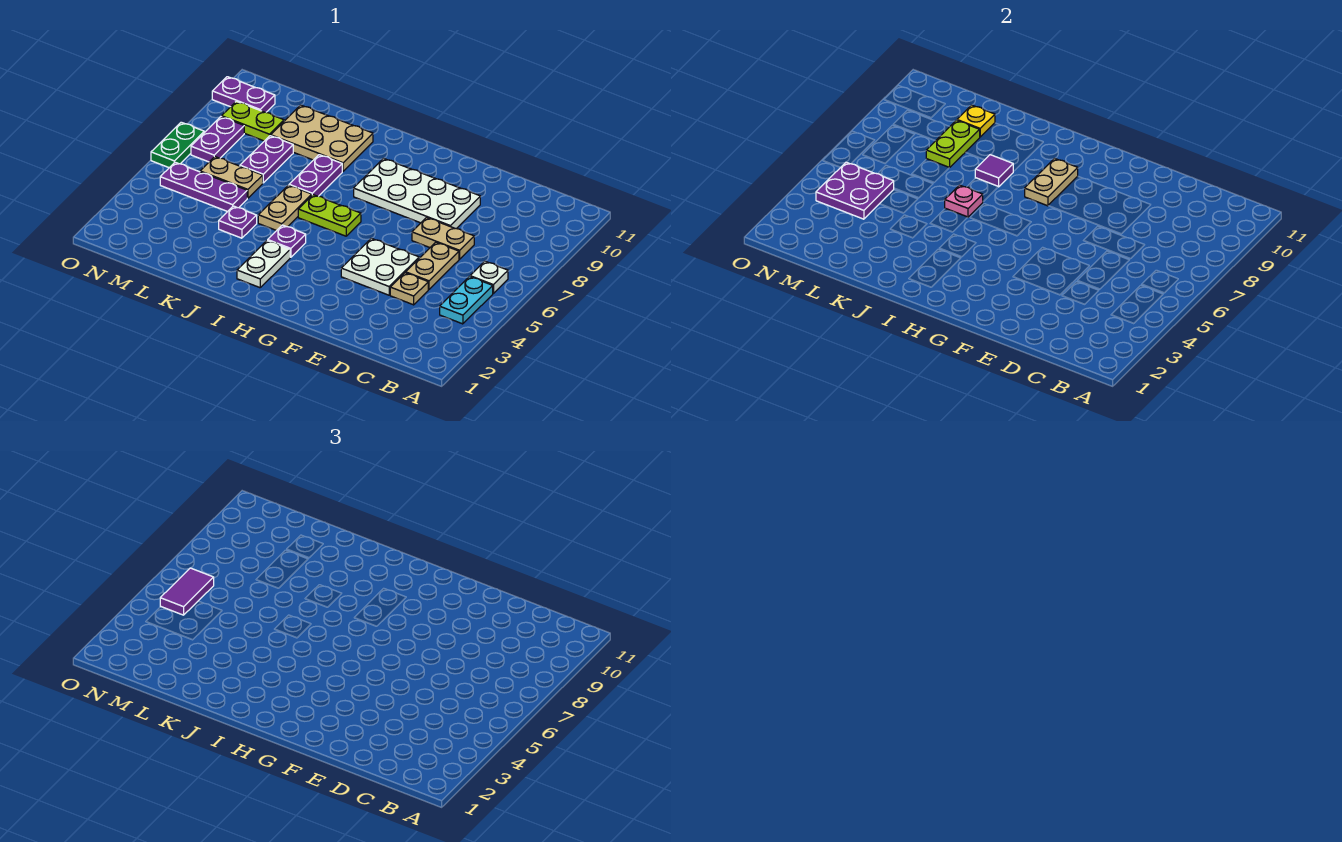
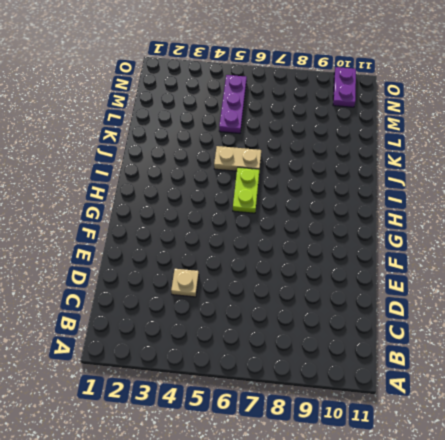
none -> cyan 1x2 plate [440,276,493,324]
none -> white 1x1 plate [470,261,508,293]
none -> tan 1x2 plate [406,242,459,290]

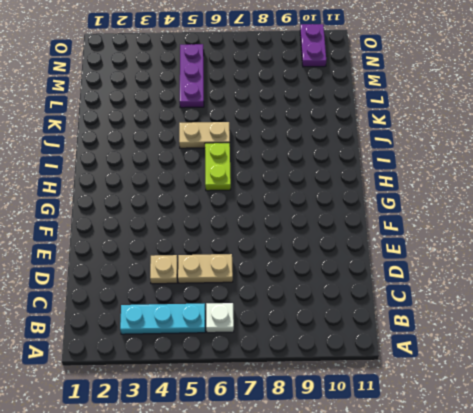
cyan 1x3 plate [120,303,205,334] -> cyan 1x2 plate [440,276,493,324]
none -> tan 1x2 plate [412,218,474,259]
none -> white 2x2 plate [341,238,419,295]
none -> white 2x4 plate [354,158,480,229]

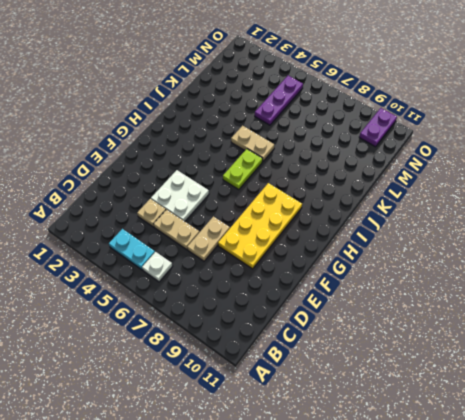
yellow 2x4 plate [218,183,302,269] -> white 2x4 plate [354,158,480,229]
none -> white 1x2 plate [237,240,290,288]
none -> purple 1x1 plate [268,225,306,257]
none -> purple 1x2 plate [289,155,342,196]

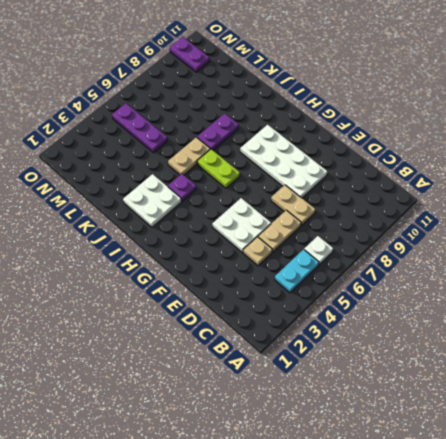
white 2x2 plate [123,174,181,227] -> white 1x2 plate [237,240,290,288]
none -> tan 2x3 plate [271,105,373,171]
none -> purple 1x1 plate [219,206,257,238]
none -> tan 1x2 plate [200,157,263,198]

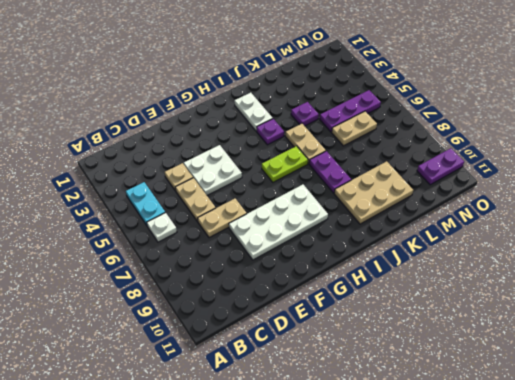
none -> purple 1x2 plate [240,136,293,183]
none -> lime 1x2 plate [221,101,284,141]
none -> purple 1x2 plate [191,117,244,162]

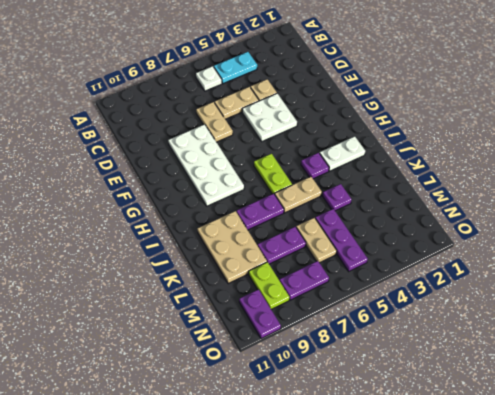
none -> green 1x2 plate [151,122,204,168]
none -> tan 1x2 plate [1025,158,1078,206]
none -> pink 1x1 plate [945,185,983,217]

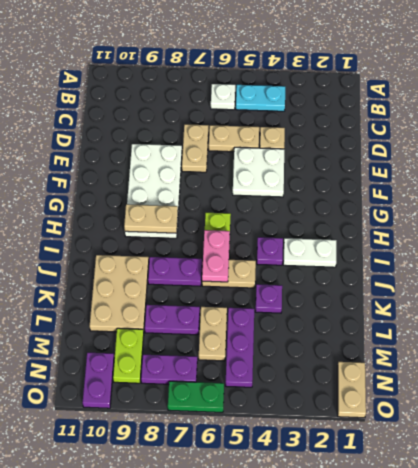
pink 1x2 plate [202,230,230,282] -> pink 1x1 plate [945,185,983,217]
tan 1x2 plate [338,362,366,418] -> none
none -> purple 1x1 tile [975,155,1013,187]
none -> lime 1x2 plate [926,120,980,168]
none -> yellow 1x1 plate [957,105,995,137]

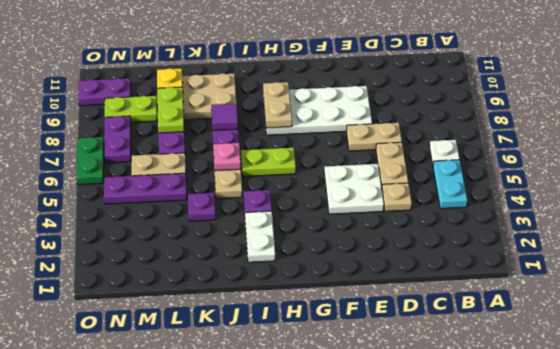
none -> purple 2x2 plate [816,162,894,219]
none -> purple 1x2 tile [160,568,214,615]

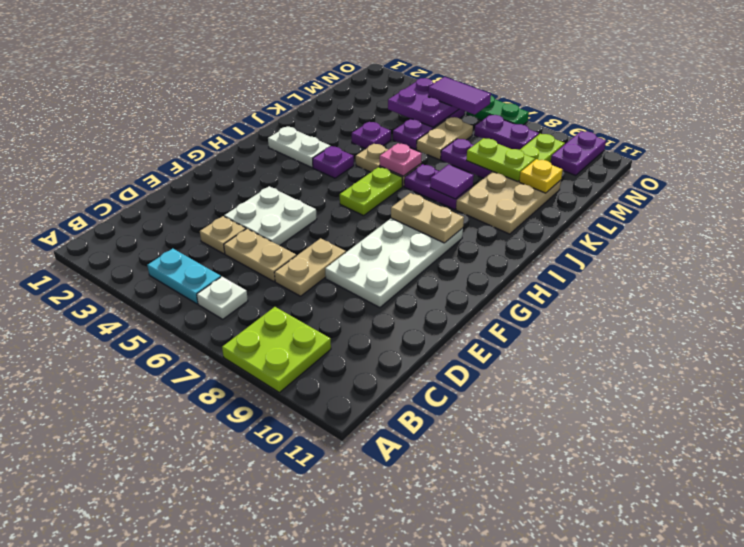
lime 2x2 plate [222,307,331,392] -> none

